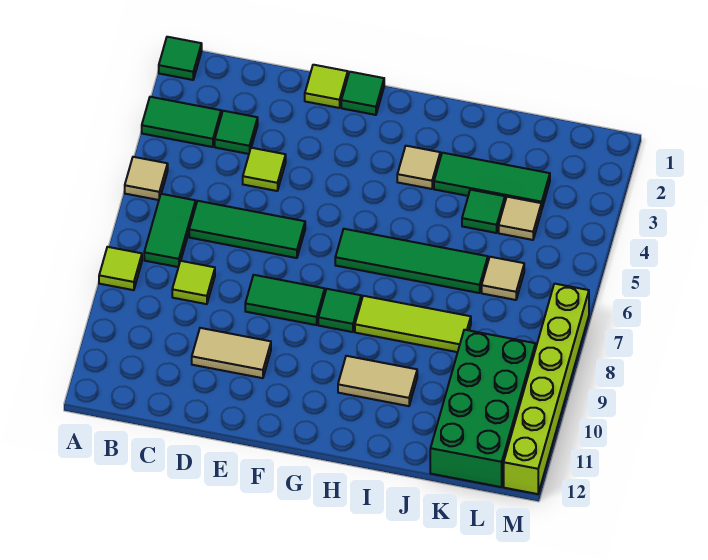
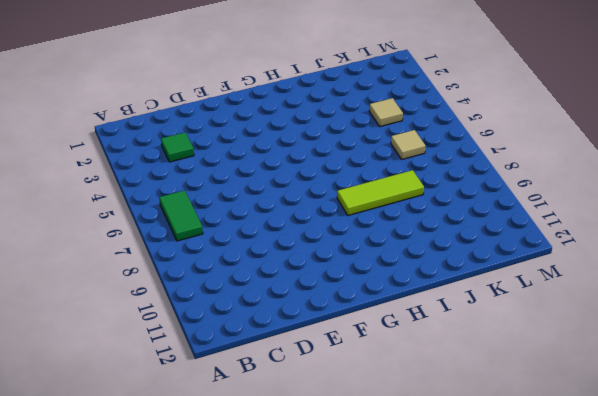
none -> green 1x1 tile [159,37,202,80]
none -> green 1x2 tile [142,97,221,147]
none -> tan 1x1 tile [125,157,168,200]

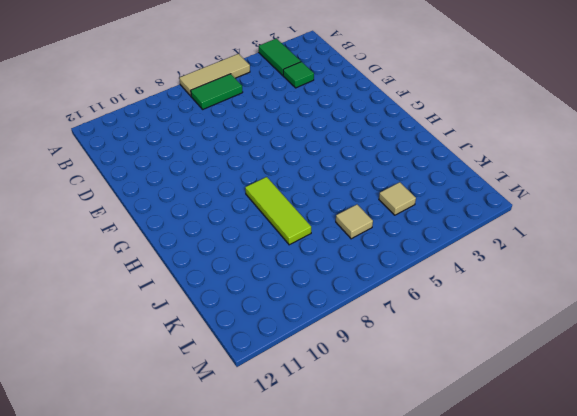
tan 1x3 tile [179,54,250,96] -> tan 1x1 tile [125,157,168,200]
none -> green 1x1 tile [159,37,202,80]
none -> lime 1x1 tile [99,247,142,290]
none -> green 1x3 tile [189,201,305,258]

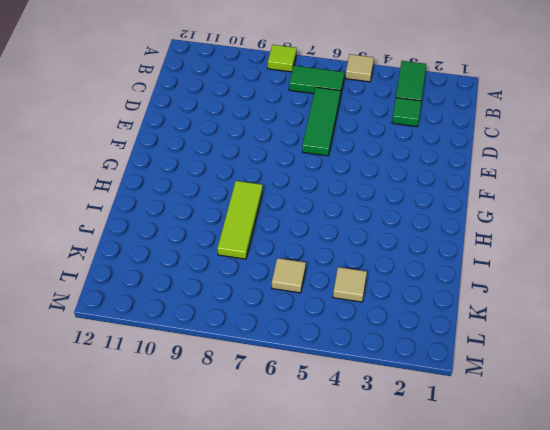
none -> green 1x1 tile [159,37,202,80]
none -> lime 1x1 tile [172,261,215,304]
none -> lime 1x1 tile [243,148,286,191]

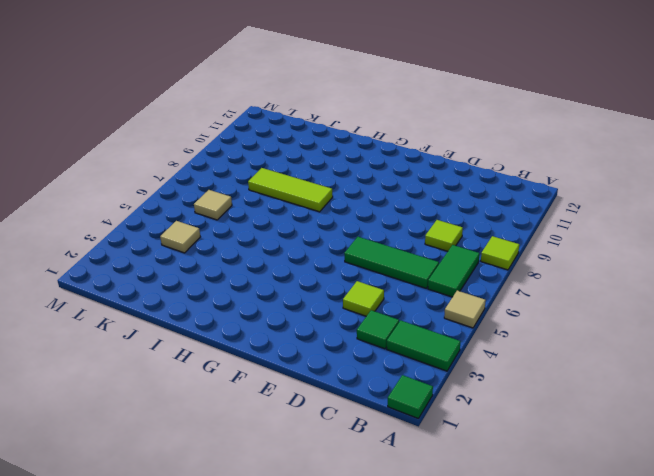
none -> tan 1x2 tile [192,328,271,378]
none -> lime 1x1 tile [305,65,348,108]
none -> green 1x2 tile [245,275,325,325]

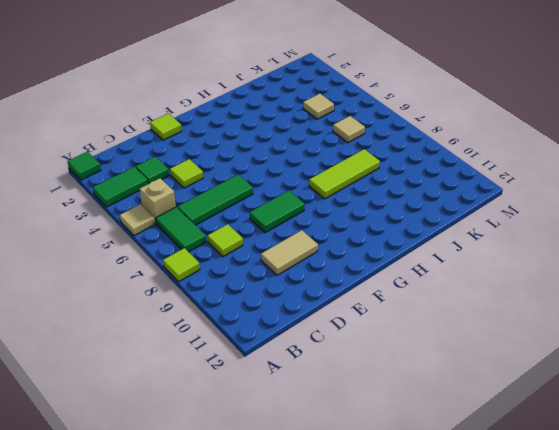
tan 1x1 brick [140,178,176,224] -> none
none -> green 1x1 tile [341,72,384,115]
none -> green 1x4 tile [335,229,488,293]
none -> green 1x1 tile [318,289,361,332]

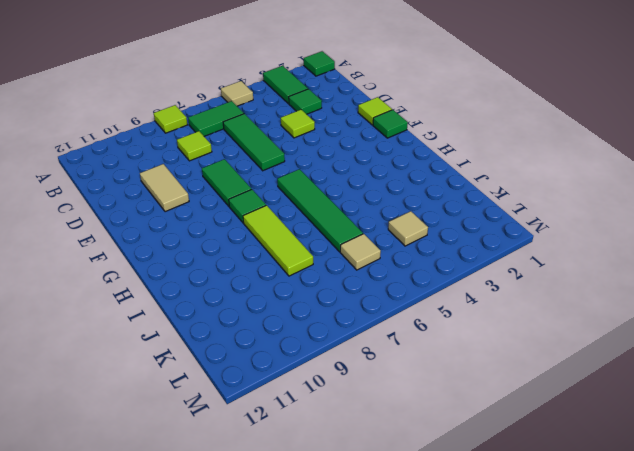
none -> tan 1x1 tile [397,146,440,189]
none -> tan 1x2 tile [338,356,417,406]
none -> green 1x3 tile [434,153,550,210]

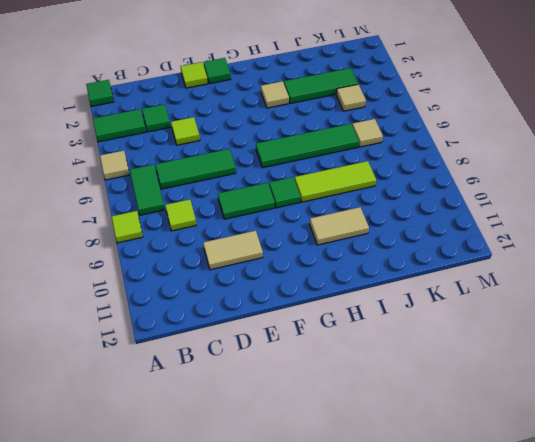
none -> green 1x1 tile [462,190,505,233]
none -> green 2x4 brick [430,330,535,487]
none -> lime 1x6 brick [504,284,589,494]

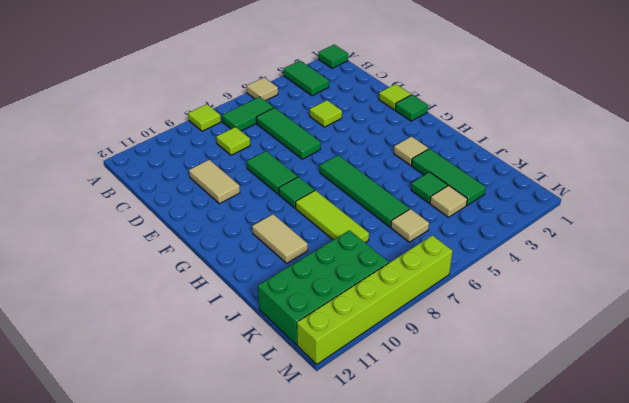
none -> green 1x1 tile [215,111,258,154]

